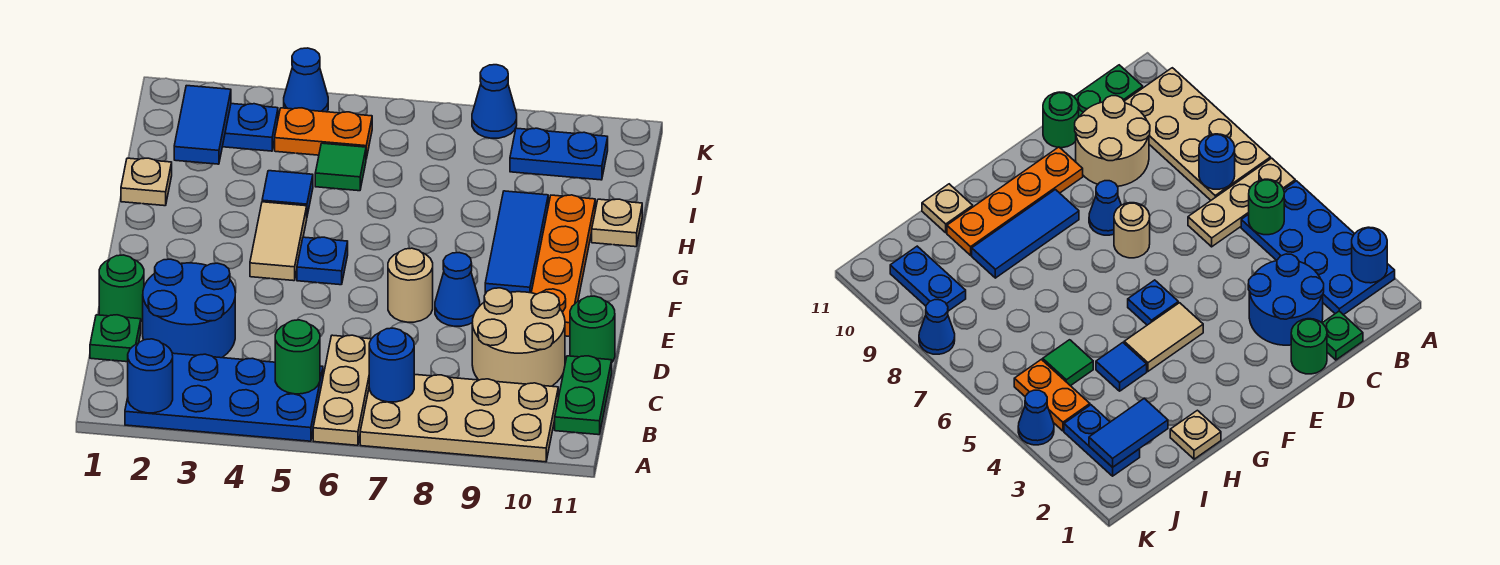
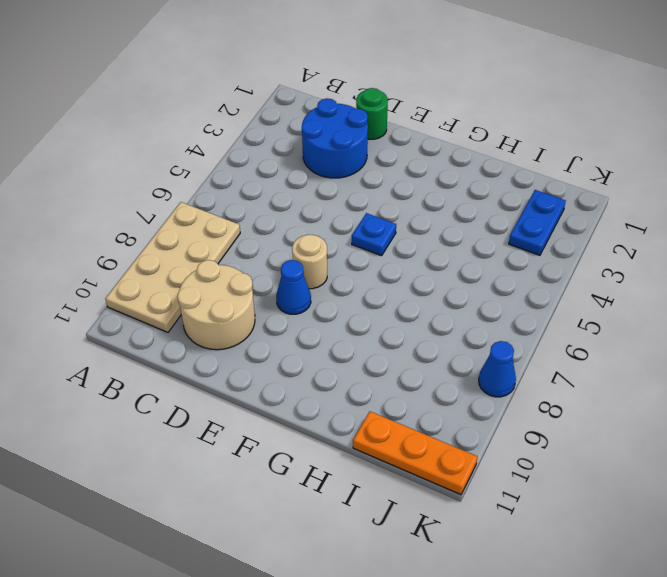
orange 1x3 plate [353,411,477,495] -> none
none -> blue 2x4 plate [125,353,323,441]
none -> tan 1x3 plate [313,335,371,445]
none -> green 1x2 plate [555,356,612,435]

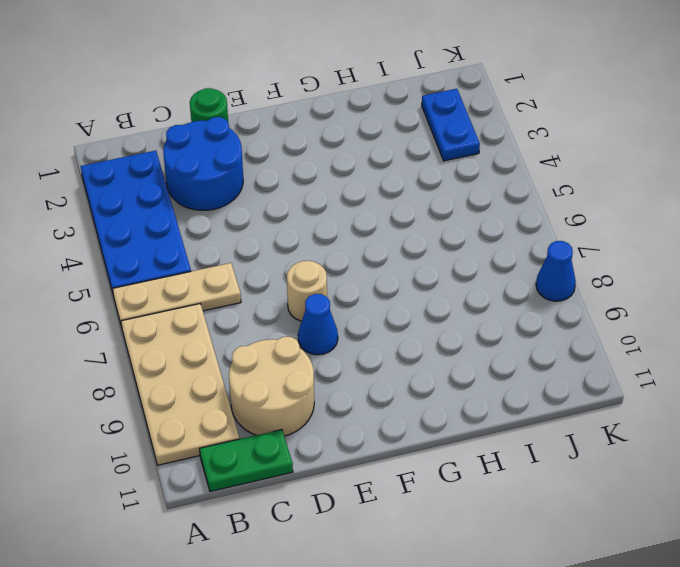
none -> green 1x1 plate [90,315,141,362]
none -> green 1x1 round brick [570,296,615,362]
none -> orange 1x4 plate [531,195,595,336]

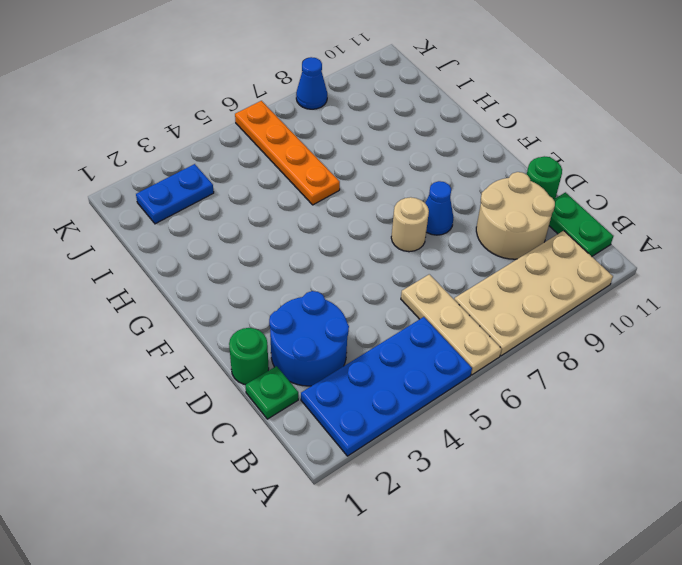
orange 1x4 plate [235,101,340,205] -> orange 1x4 plate moved to [531,195,595,336]
none -> tan 1x2 tile [250,202,307,281]
none -> blue 1x1 plate [297,237,348,285]
none -> blue 1x3 tile [485,191,548,294]

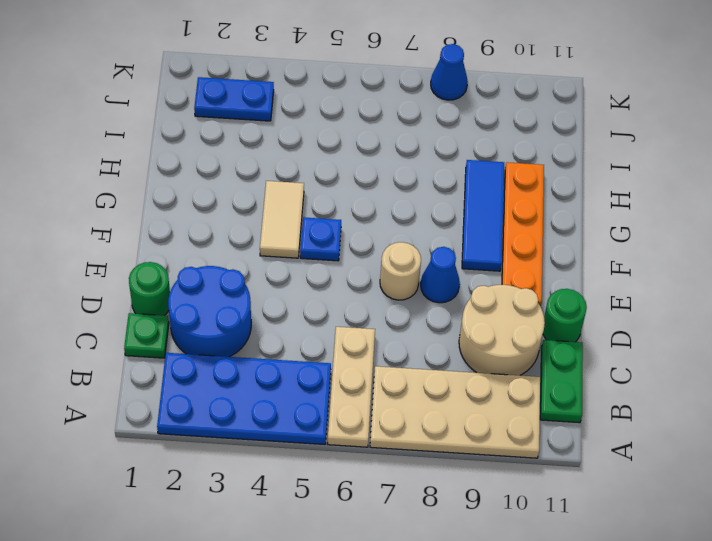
none -> tan 1x1 plate [121,158,172,206]
none -> blue 1x1 tile [262,171,313,215]
none -> tan 1x1 plate [592,199,642,247]

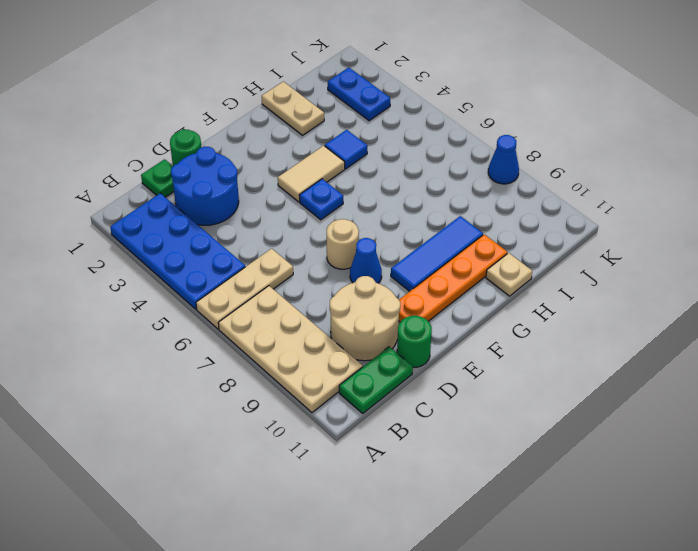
tan 1x2 plate [262,82,324,135] -> tan 1x1 plate [121,158,172,206]
none -> green 1x1 tile [315,143,366,191]
none -> orange 1x2 plate [275,108,372,159]
none -> blue 1x2 plate [510,128,608,180]

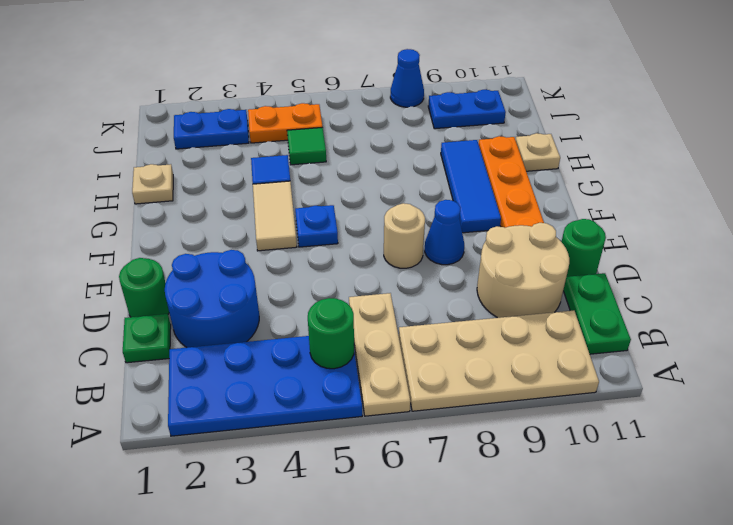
none -> blue 1x1 cone [284,48,328,112]
none -> blue 1x1 round brick [128,339,173,413]
none -> blue 1x1 round brick [369,328,414,402]

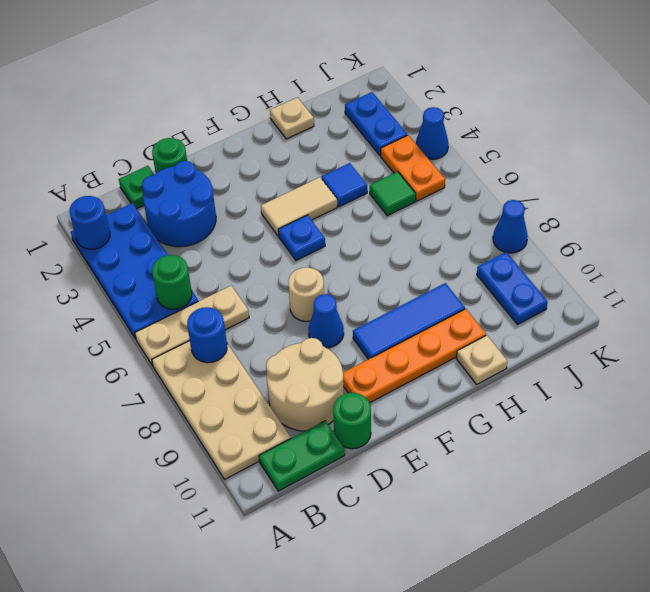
none -> blue 1x2 tile [174,86,231,164]

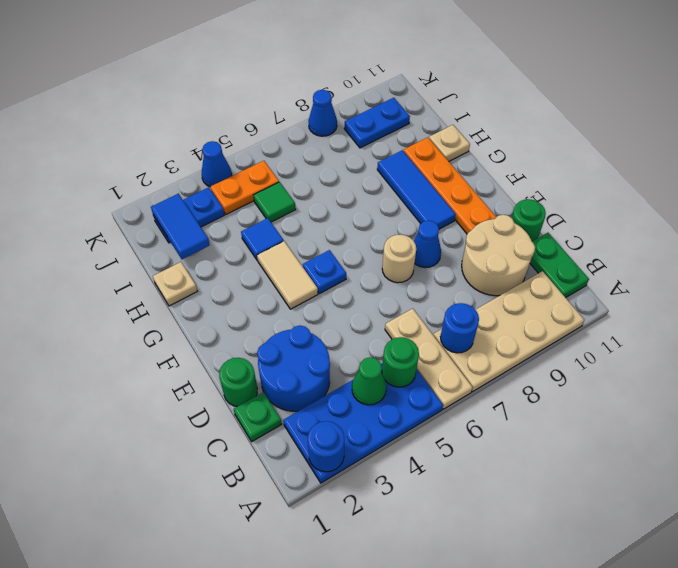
green 1x1 cone [352,357,386,405] -> none

